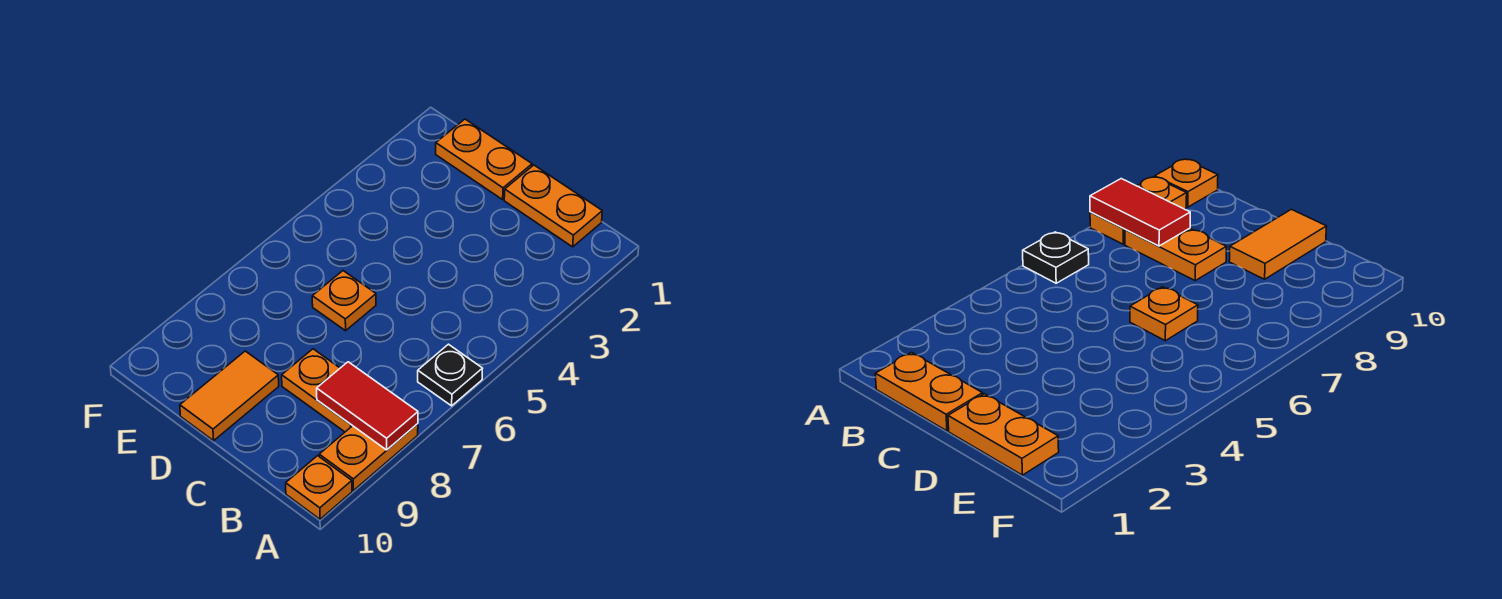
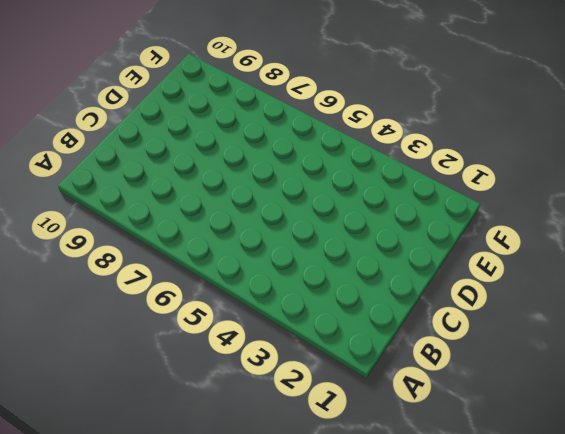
none -> black 1x1 plate [418,344,483,406]
none -> orange 1x2 plate [319,424,418,490]

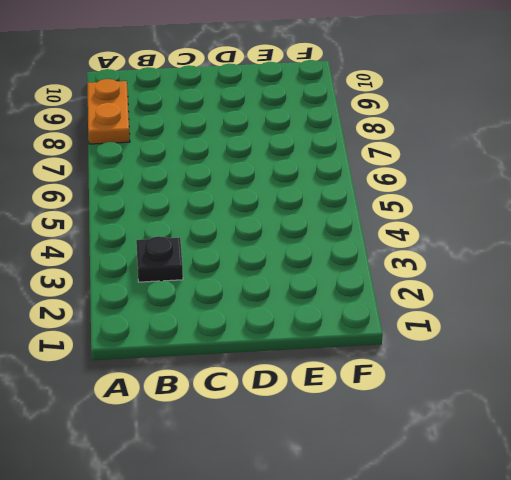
black 1x1 plate [136,236,183,282] -> black 1x1 plate moved to [418,344,483,406]
none -> orange 1x1 plate [286,456,352,519]
none -> orange 1x2 plate [504,165,602,247]

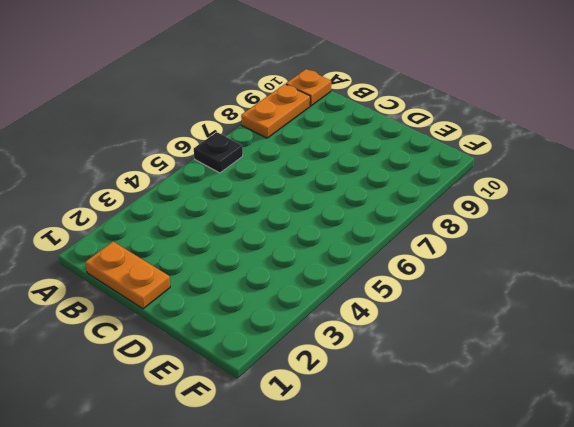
none -> orange 1x2 plate [282,349,352,432]
none -> orange 1x2 plate [436,119,532,200]

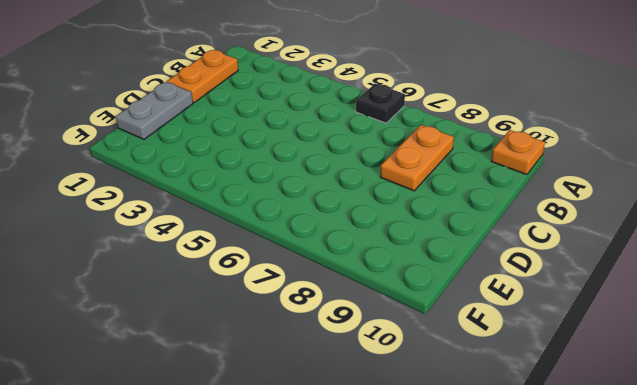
grey 1x2 plate [116,82,193,139] -> orange 1x2 plate [436,119,532,200]
none -> orange 1x2 plate [319,424,418,490]
none -> orange 1x1 plate [312,271,376,331]

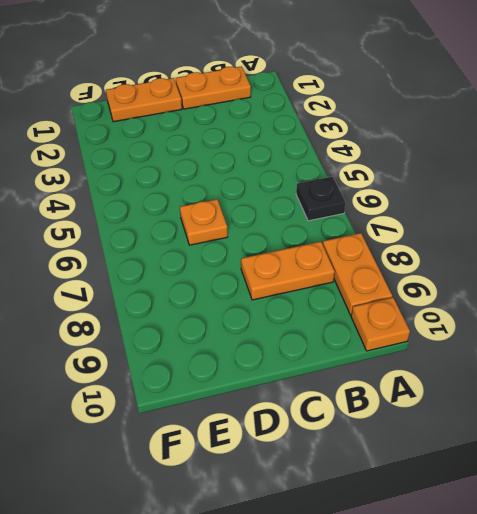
none -> orange 1x2 tile [180,351,279,441]
none -> red 1x2 tile [317,362,418,450]

